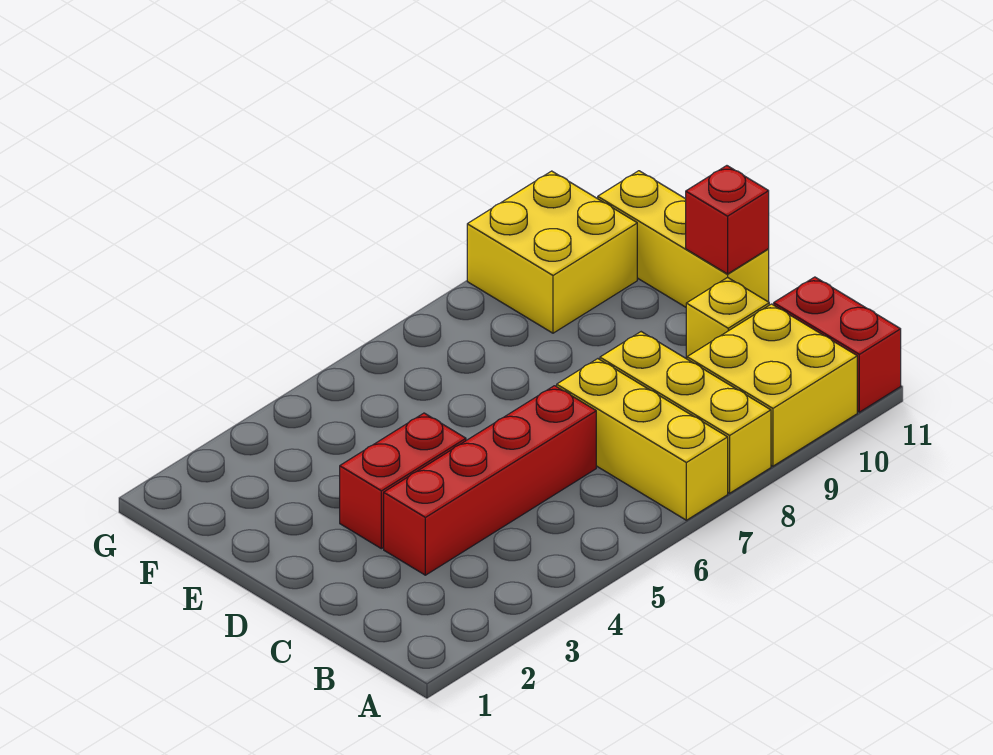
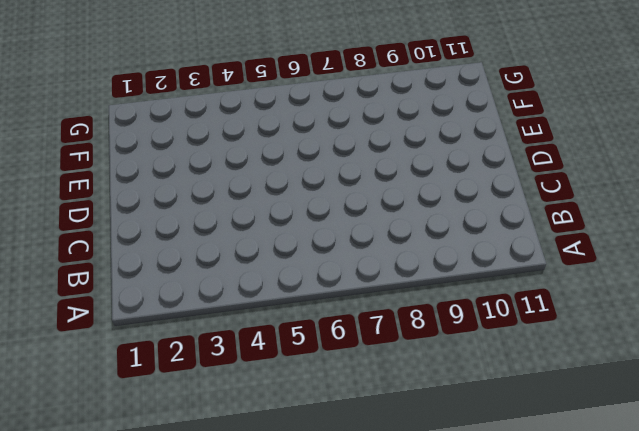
none -> yellow 1x3 brick [557,359,728,520]
none -> yellow 1x3 brick [600,332,771,493]

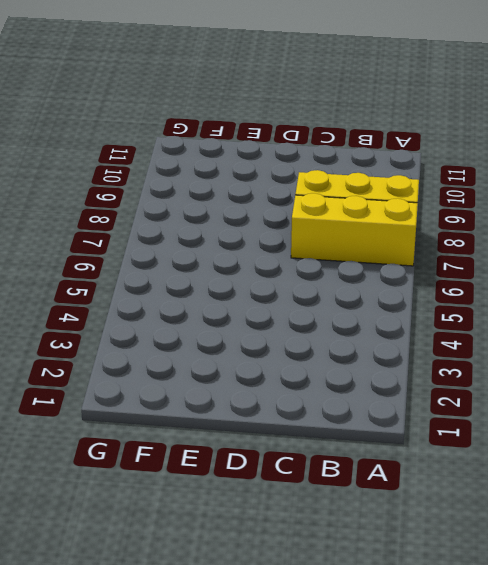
none -> yellow 2x2 brick [687,304,857,466]
none -> red 1x2 brick [774,277,901,412]

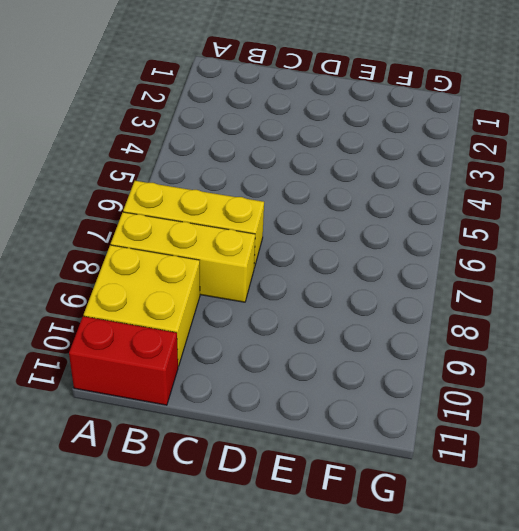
none -> red 1x4 brick [384,386,596,575]
none -> yellow 1x1 brick [686,277,769,359]

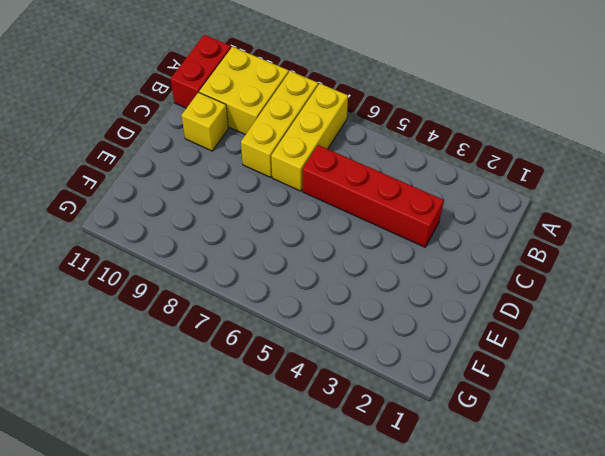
none -> red 1x2 brick [340,413,466,549]
none -> yellow 1x3 brick [598,171,769,307]

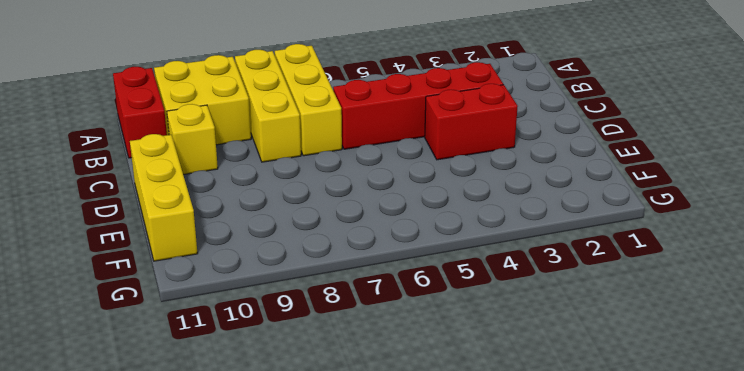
none -> yellow 2x2 brick [467,171,637,333]
none -> red 1x1 brick [686,166,769,274]

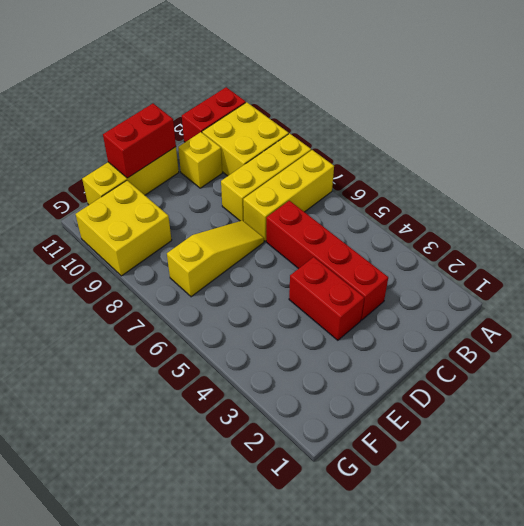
yellow 1x3 slope [167,220,264,297] -> none
red 1x2 brick [103,104,176,178] -> red 1x1 brick [686,166,769,274]

